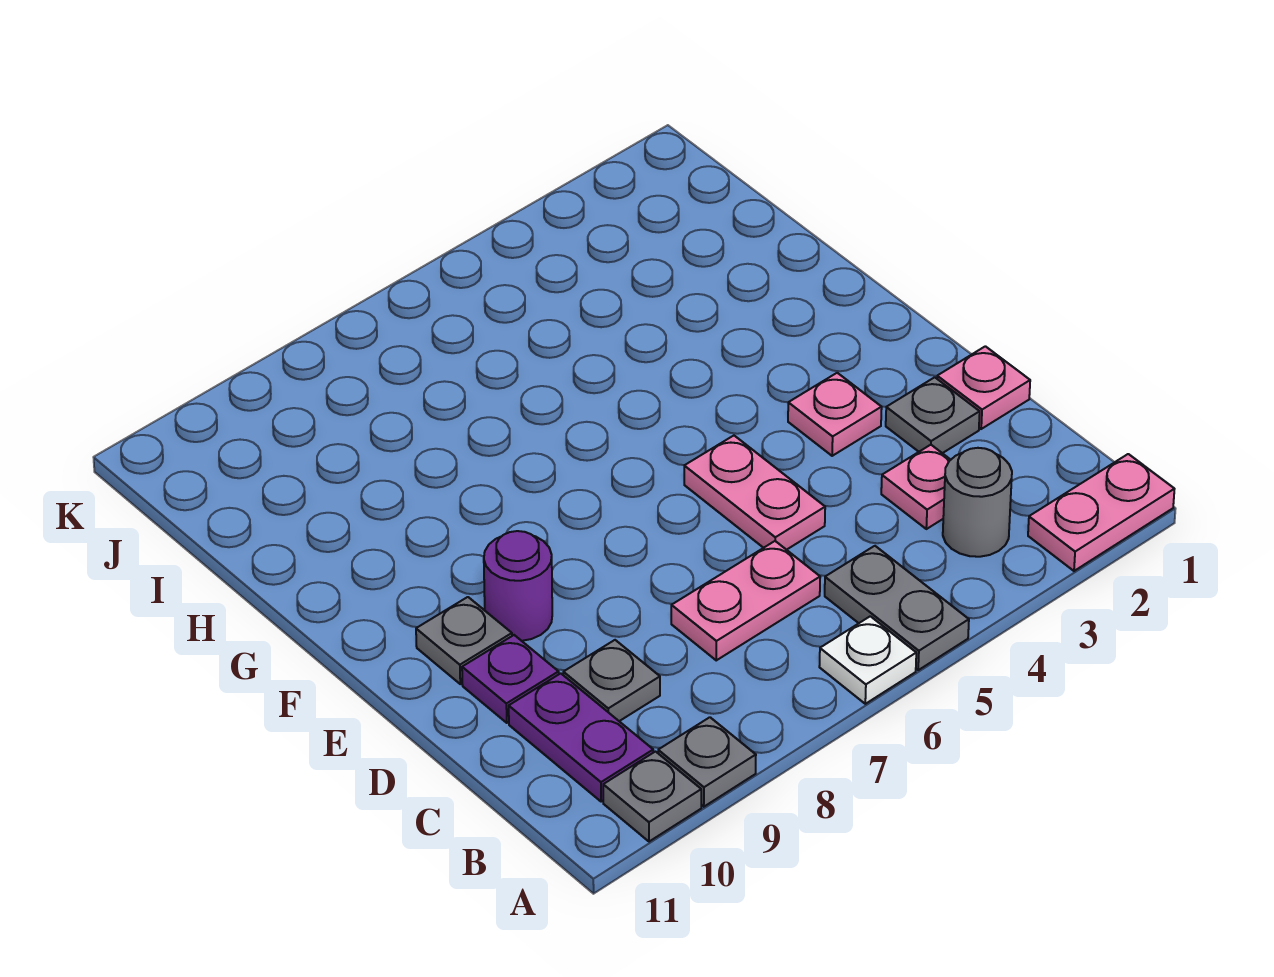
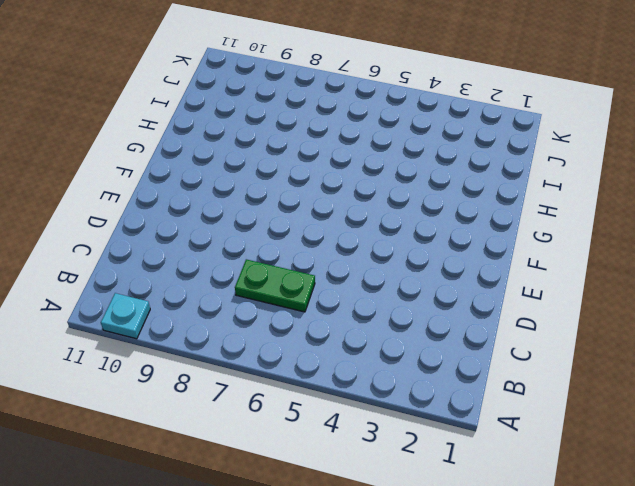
cyan 1x1 plate [101,293,150,339] -> grey 1x1 plate [603,752,701,842]
green 1x2 plate [235,259,315,312] -> pink 1x2 plate [671,541,820,660]
none -> pink 1x2 plate [1028,454,1174,571]
none -> grey 1x2 plate [825,546,969,670]
none -> white 1x1 plate [819,616,916,704]

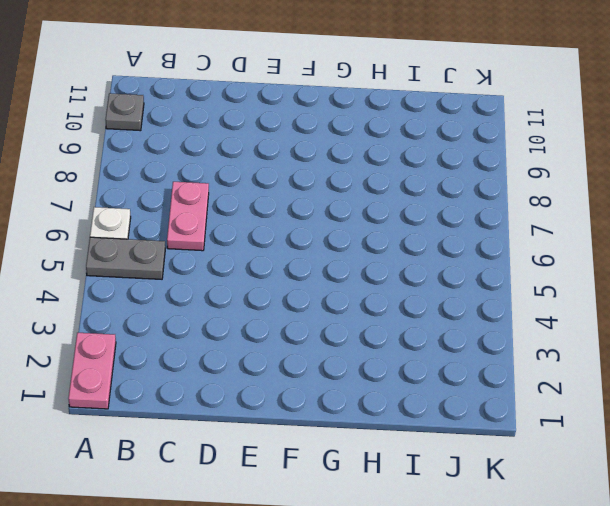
none -> grey 1x1 plate [658,717,756,807]
none -> grey 1x1 round brick [943,448,1012,557]
none -> purple 1x2 plate [509,673,653,802]

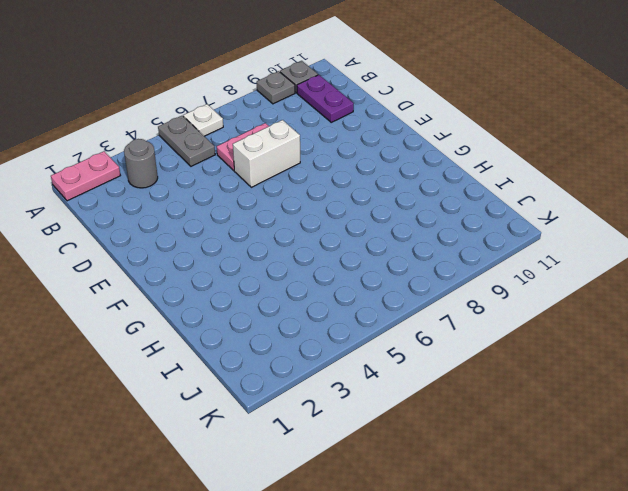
white 1x2 brick [233,120,300,187] -> none
none -> pink 1x1 plate [881,445,950,529]
none -> grey 1x1 plate [563,640,660,721]
none -> pink 1x1 plate [937,346,1030,429]

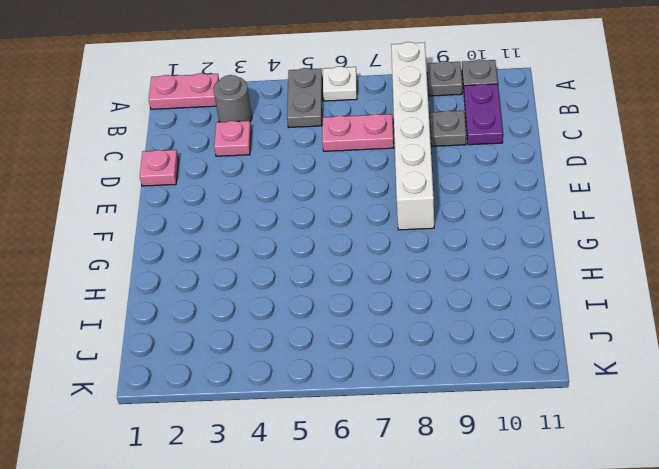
white 1x6 brick [391,42,434,230] -> none
none -> grey 1x1 plate [886,377,980,453]
none -> pink 1x2 plate [684,436,825,550]
none -> purple 1x1 plate [462,635,559,723]

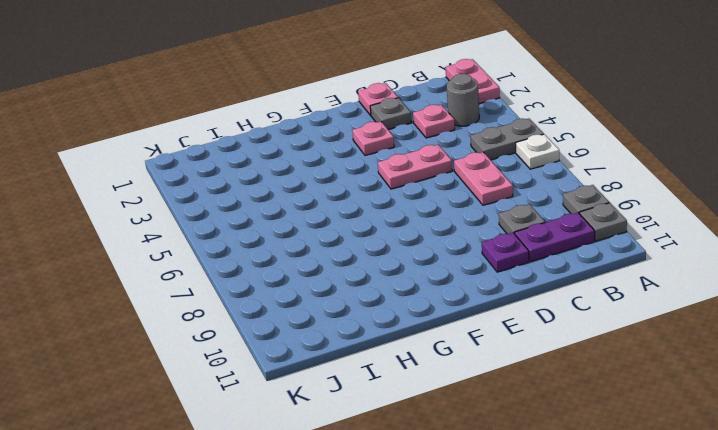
none -> purple 1x1 round brick [484,531,552,641]
none -> grey 1x1 plate [416,597,512,684]

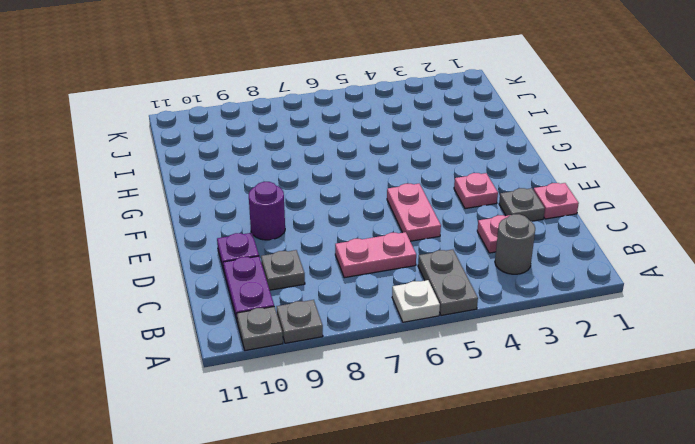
none -> pink 1x2 plate [1028,454,1174,571]
none -> grey 1x1 plate [416,597,512,684]

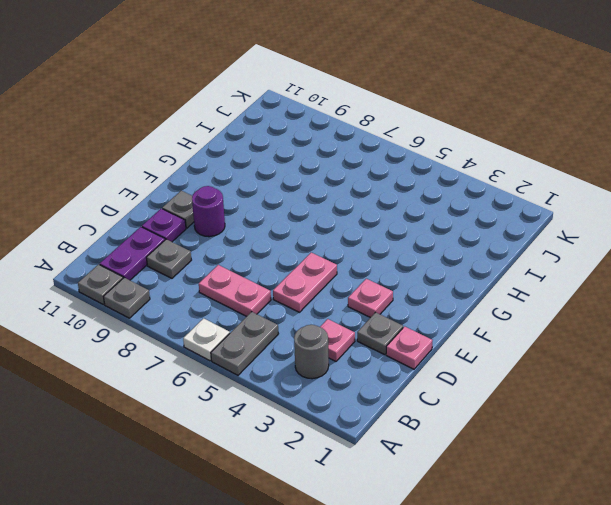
none -> pink 1x2 plate [1028,454,1174,571]

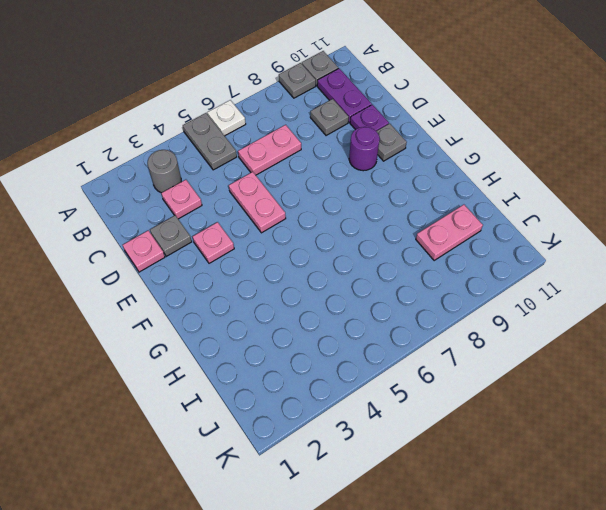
pink 1x2 plate [416,205,483,260] -> pink 1x2 plate moved to [1028,454,1174,571]

